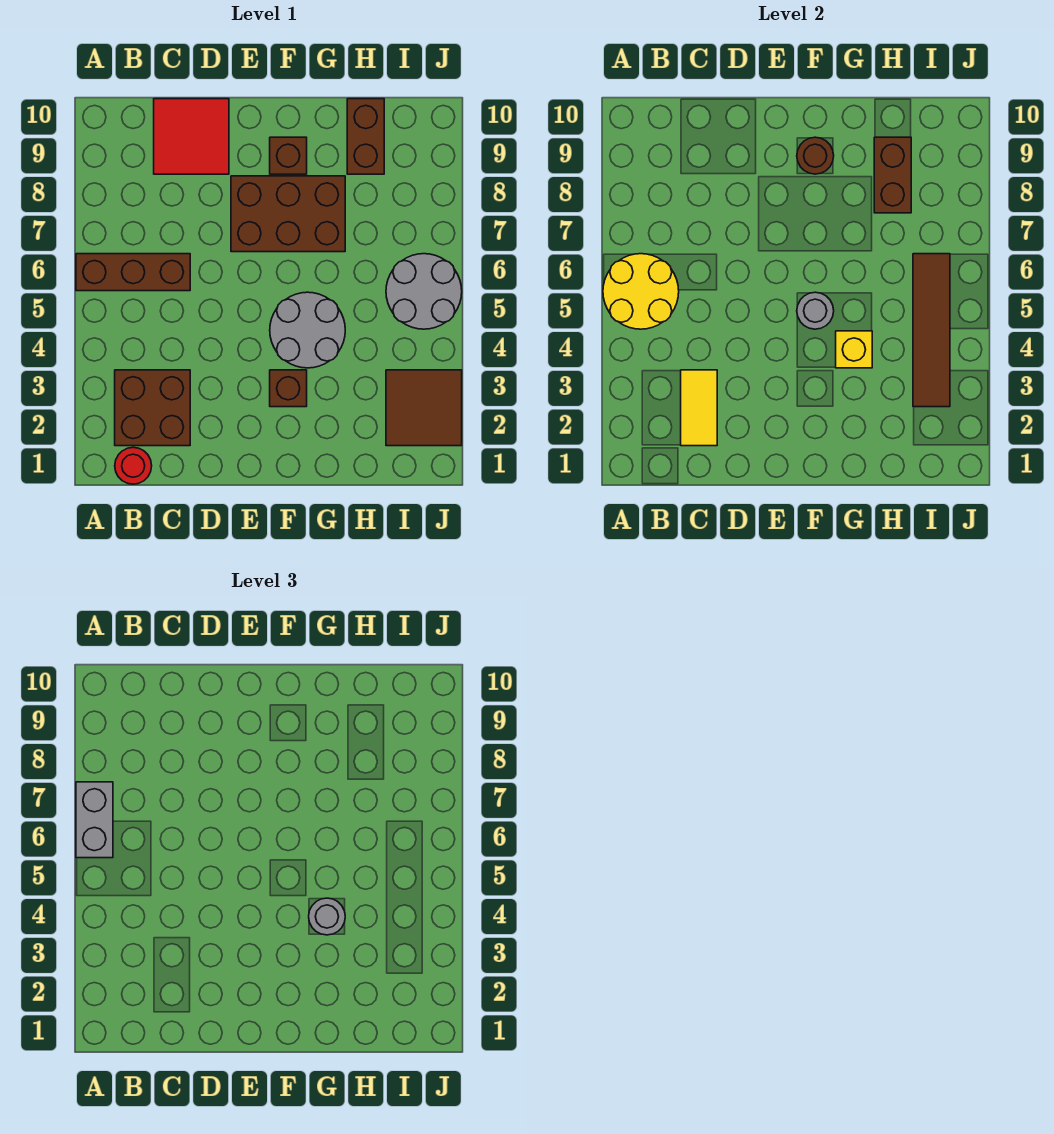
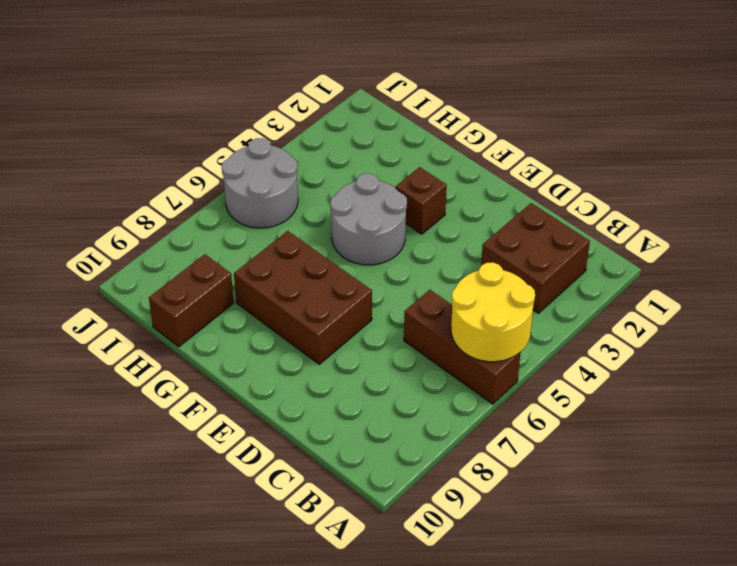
none -> red 1x1 round brick [115,447,152,484]
none -> red 2x2 tile [154,99,229,174]
none -> brown 1x1 brick [270,137,307,174]

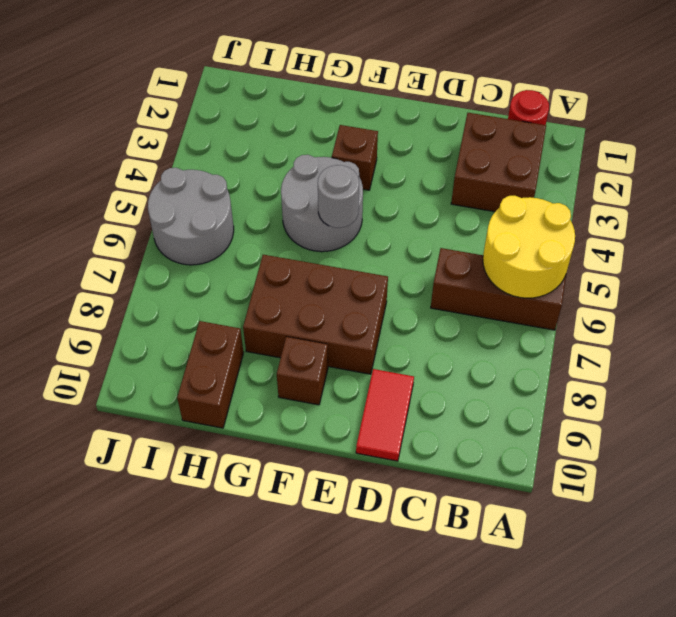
red 1x2 tile [356,369,414,461] -> red 2x2 tile [154,99,229,174]
none -> brown 2x2 tile [386,370,462,446]
none -> yellow 1x2 tile [681,370,717,446]
none -> brown 1x1 round brick [797,137,834,174]

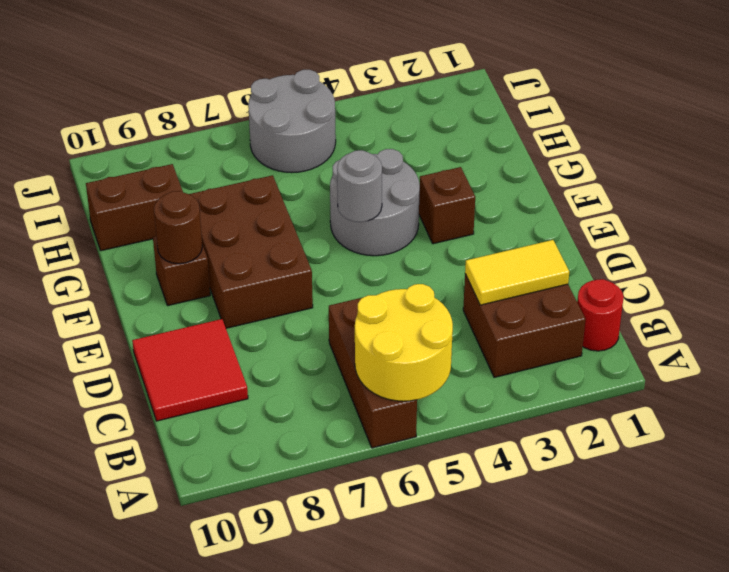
none -> brown 2x2 tile [386,370,462,446]
none -> yellow 1x1 brick [836,331,872,368]
none -> brown 1x2 brick [874,137,911,213]

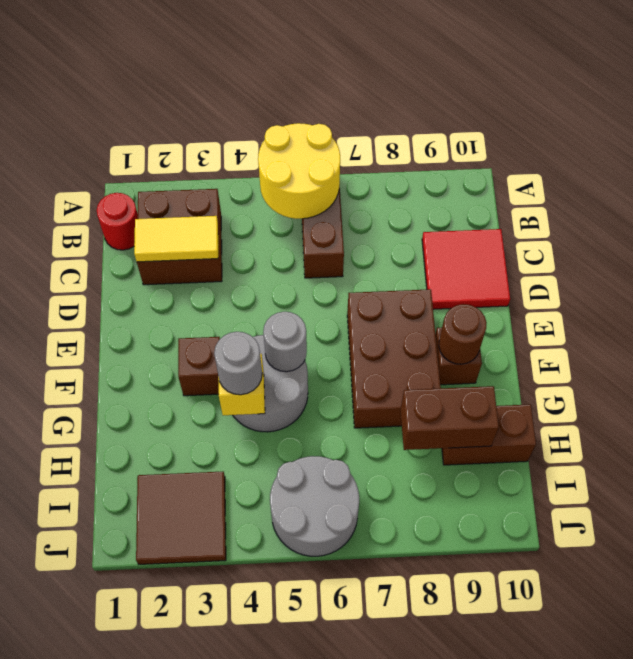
none -> brown 1x4 tile [913,254,950,407]
none -> grey 1x2 brick [76,782,113,858]

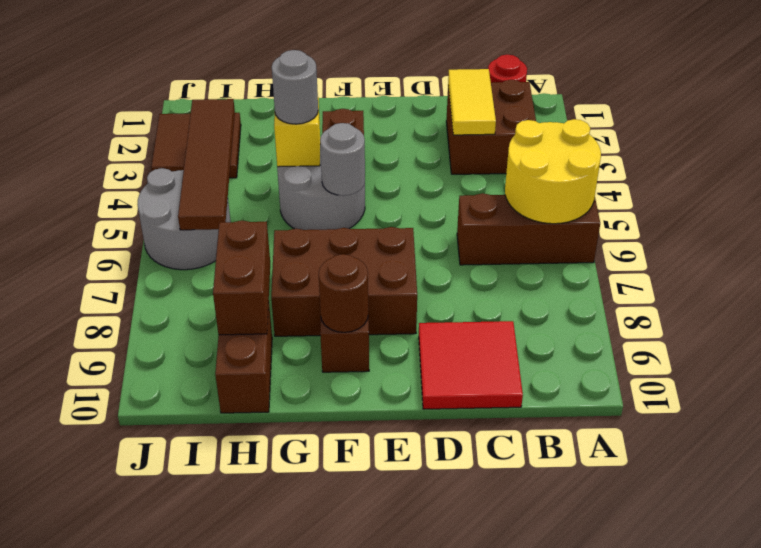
none -> grey 1x2 brick [76,782,113,858]

